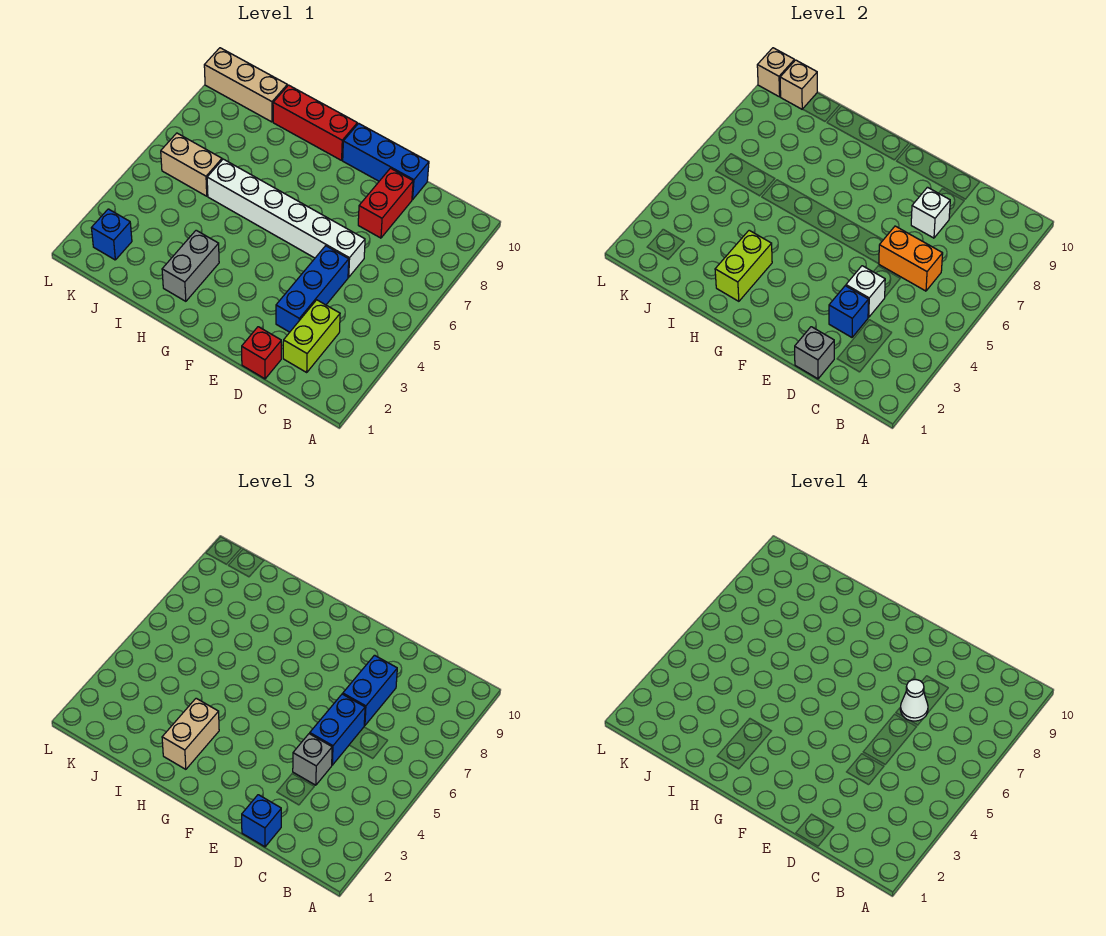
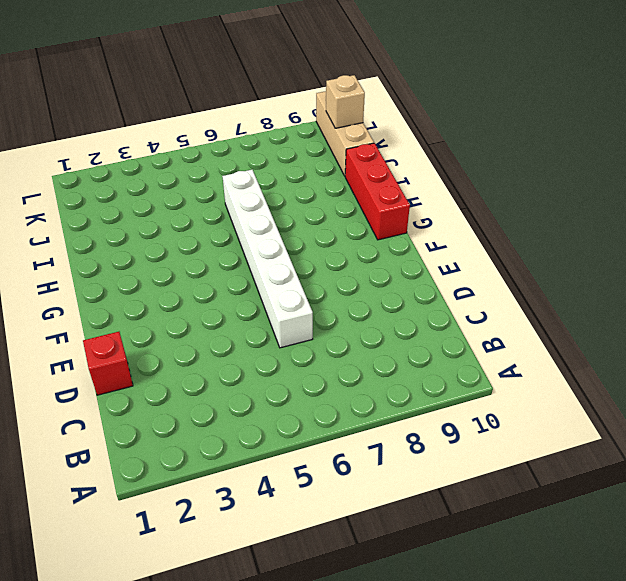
none -> lime 1x2 brick [283,300,340,372]
none -> blue 1x3 brick [276,246,349,332]
none -> red 1x2 brick [358,168,413,238]

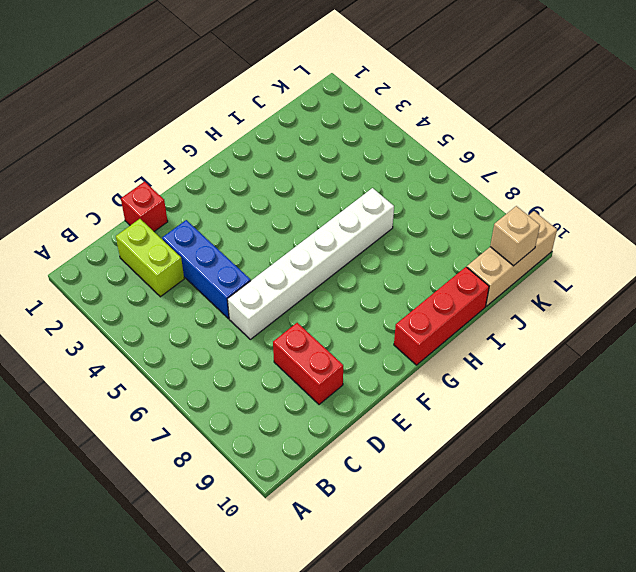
none -> blue 1x3 brick [343,123,429,200]
none -> grey 1x2 brick [162,230,219,301]
none -> tan 1x2 brick [161,133,222,196]

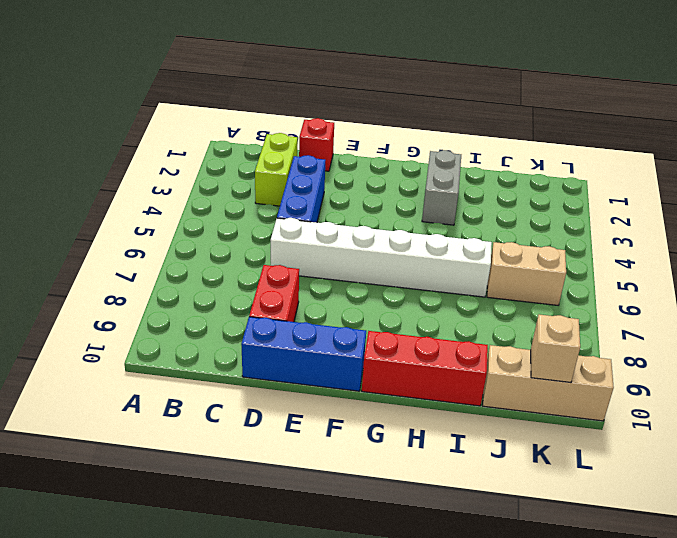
none -> blue 1x1 brick [92,209,132,260]
none -> orange 1x2 brick [879,226,943,291]
none -> grey 1x1 brick [795,327,834,379]

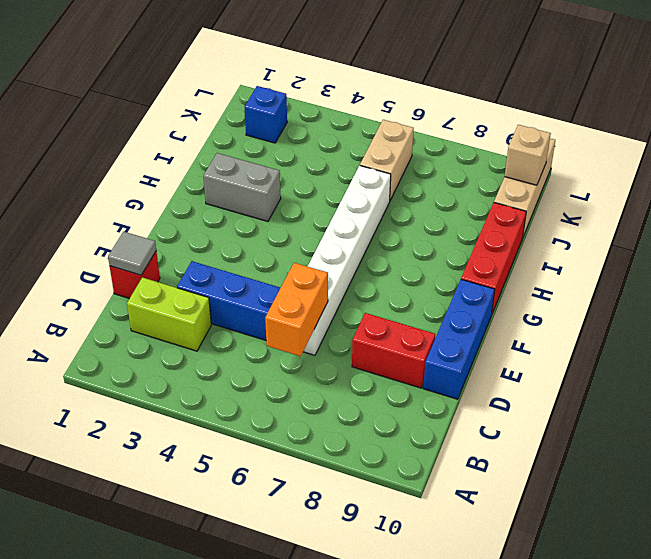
grey 1x1 tile [108,232,156,275] -> grey 1x1 brick [795,327,834,379]
none -> blue 1x1 brick [829,286,868,337]
none -> white 1x1 brick [846,266,885,317]
none -> white 1x1 brick [911,187,950,238]

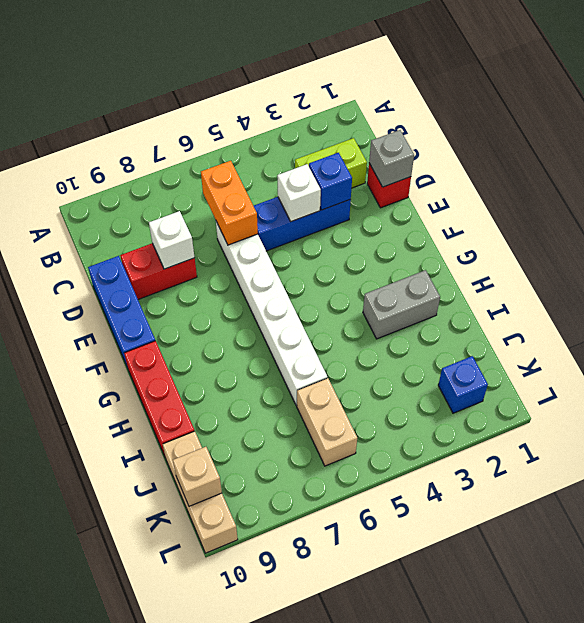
none -> lime 1x2 brick [715,230,772,301]
none -> tan 1x1 brick [757,48,795,97]
none -> blue 1x1 brick [242,795,281,847]

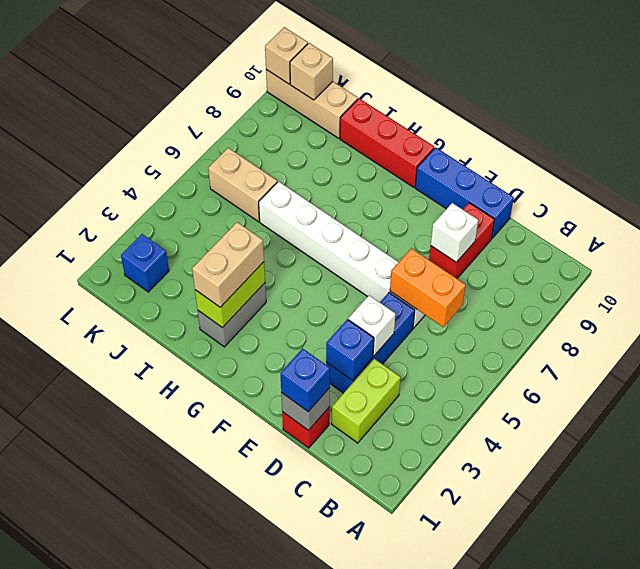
none -> grey 1x1 brick [293,734,332,785]
none -> blue 1x2 brick [310,694,365,765]
none -> blue 1x2 brick [343,655,397,726]

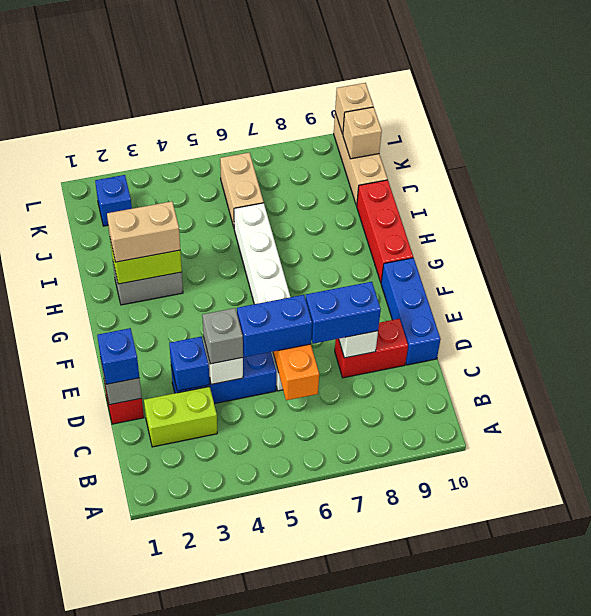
none -> white 1x1 cone [900,680,928,721]

